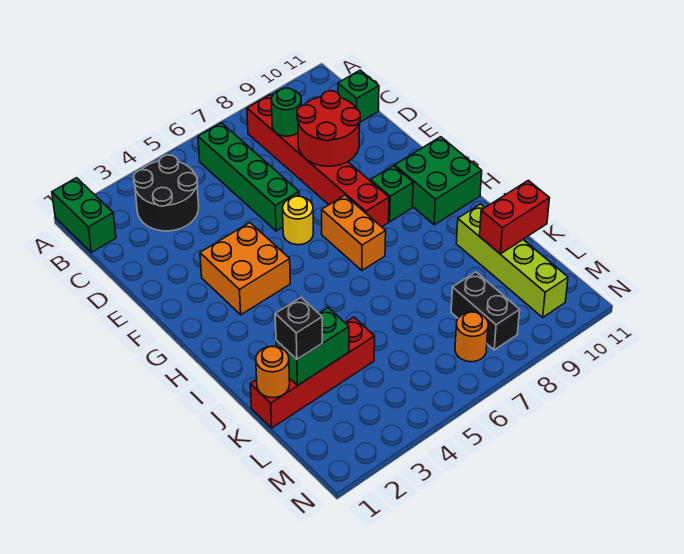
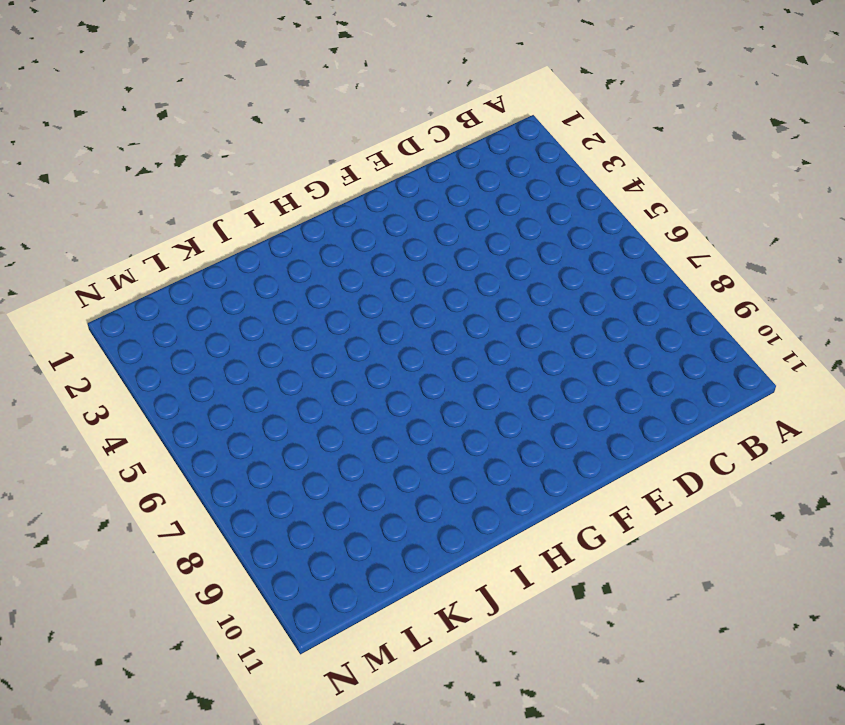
none -> green 1x2 brick [52,178,116,252]
none -> black 2x2 round brick [134,155,199,231]
none -> green 1x4 brick [198,123,299,231]

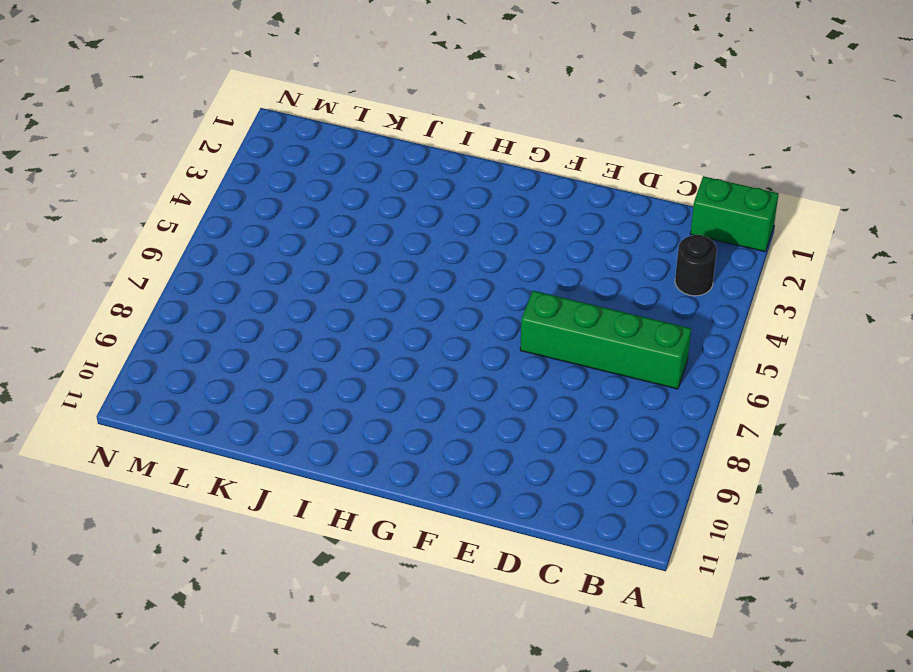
black 1x1 round brick [675,235,717,296] -> black 2x2 round brick [134,155,199,231]
none -> red 1x6 brick [247,95,389,227]
none -> green 1x1 brick [338,70,379,122]
none -> orange 2x2 brick [200,223,290,315]

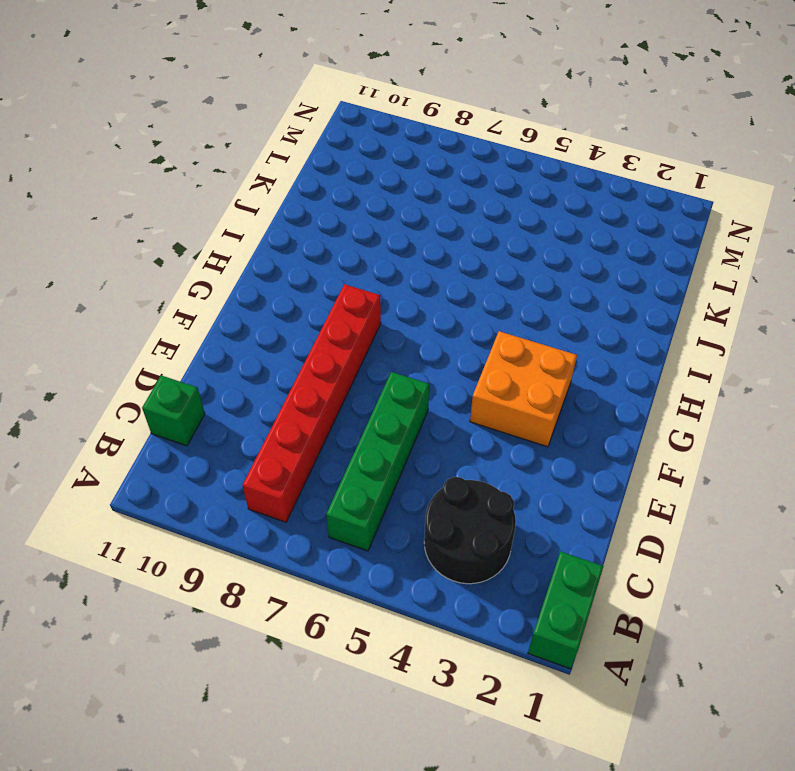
none -> yellow 1x1 round brick [283,196,313,245]
none -> orange 1x2 brick [322,195,386,270]
none -> green 1x1 brick [371,166,413,222]

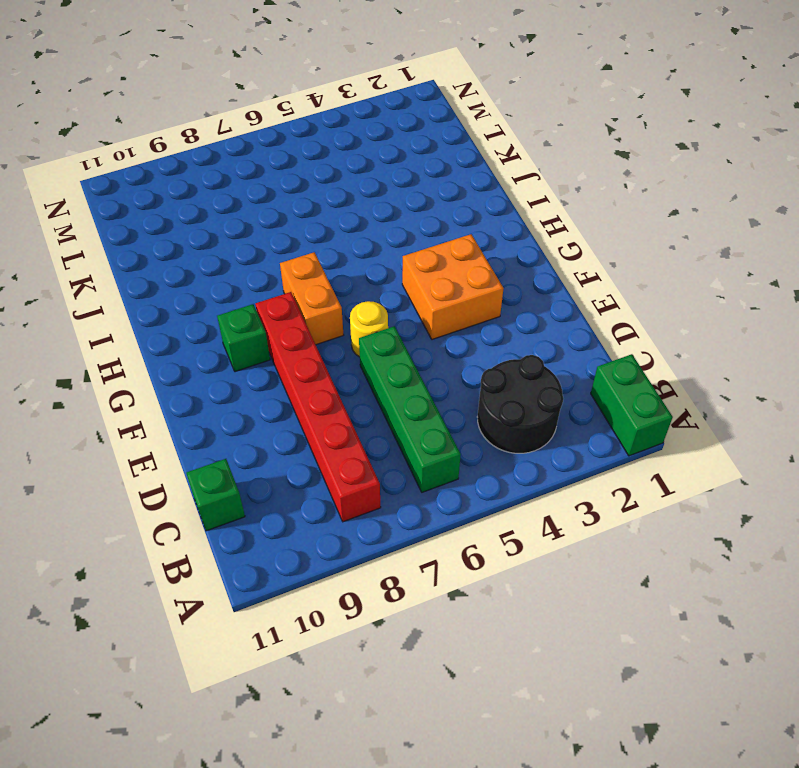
none -> green 2x2 brick [395,137,482,225]
none -> lime 1x4 brick [456,204,568,317]
none -> red 1x4 brick [250,317,375,428]

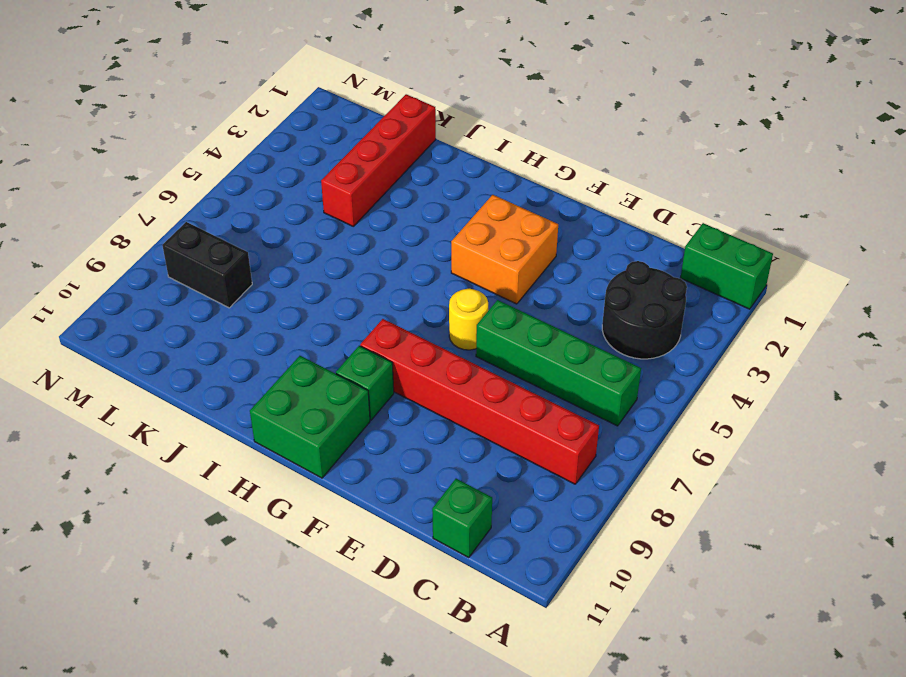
none -> orange 1x2 brick [322,195,386,270]
none -> lime 1x4 brick [456,204,568,317]
none -> orange 1x1 round brick [455,312,488,362]

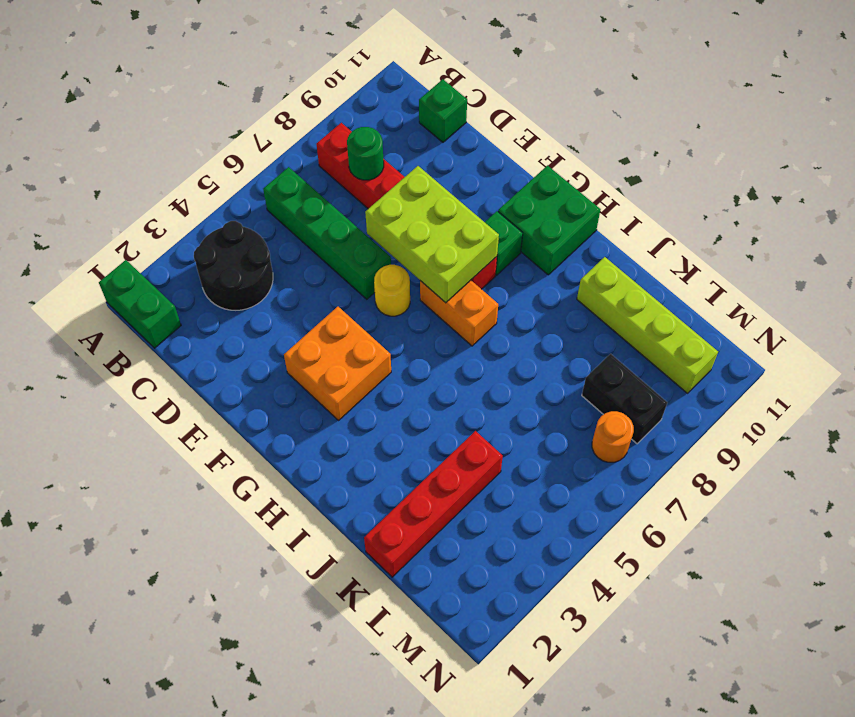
lime 2x3 brick [365,166,499,303] -> red 2x2 round brick [297,91,360,166]
none -> orange 1x1 round brick [256,346,290,398]
none -> green 1x2 brick [276,308,349,385]
none -> red 1x2 brick [480,180,549,254]

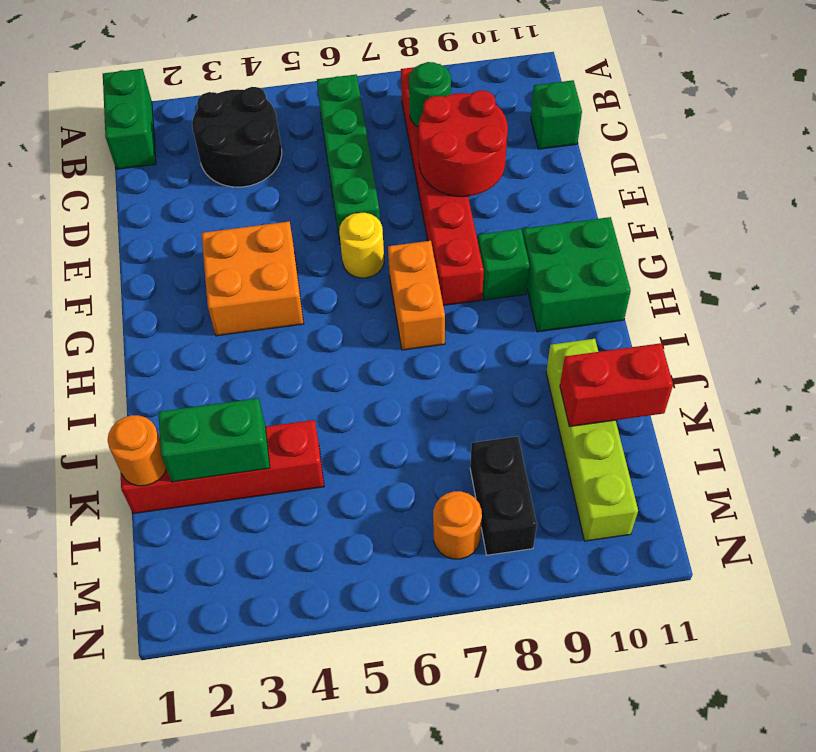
none -> black 1x1 brick [275,298,322,359]

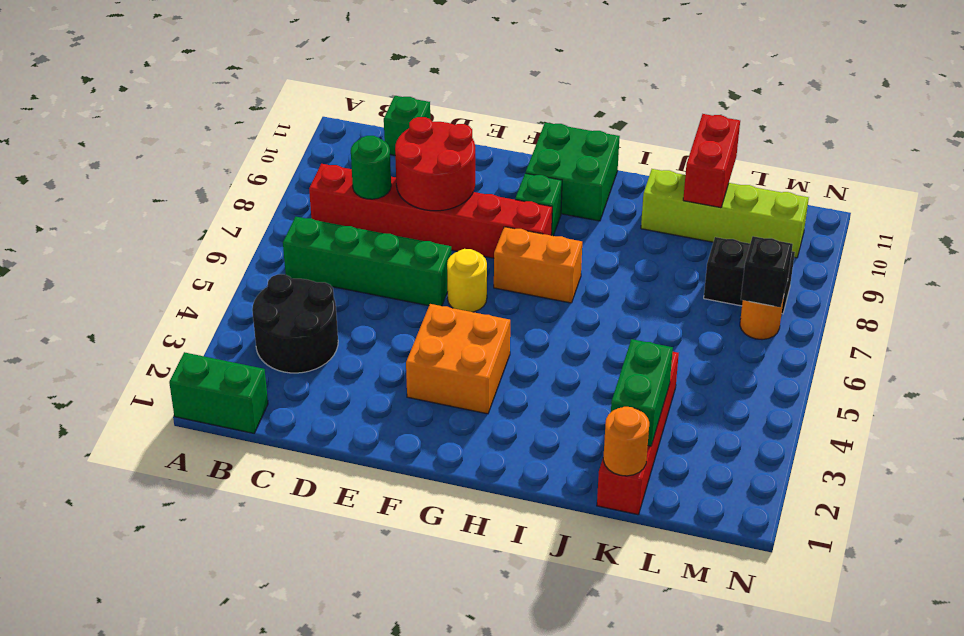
black 1x1 brick [741,236,793,307] -> black 1x1 brick moved to [275,298,322,359]

